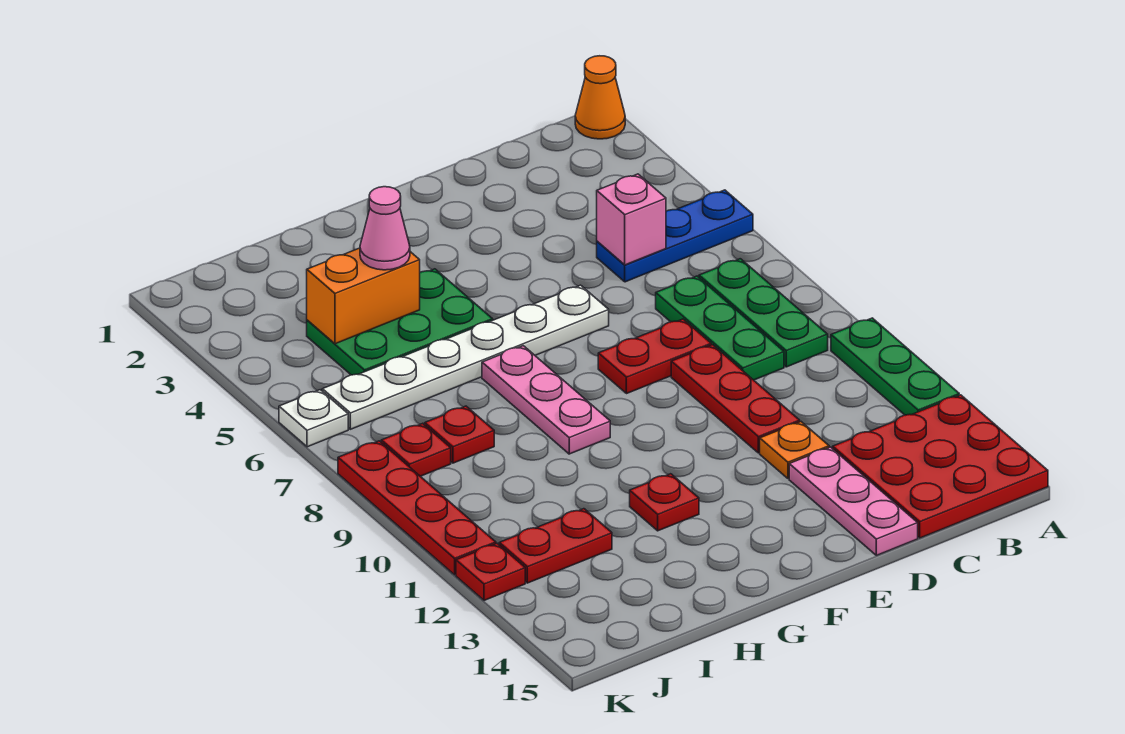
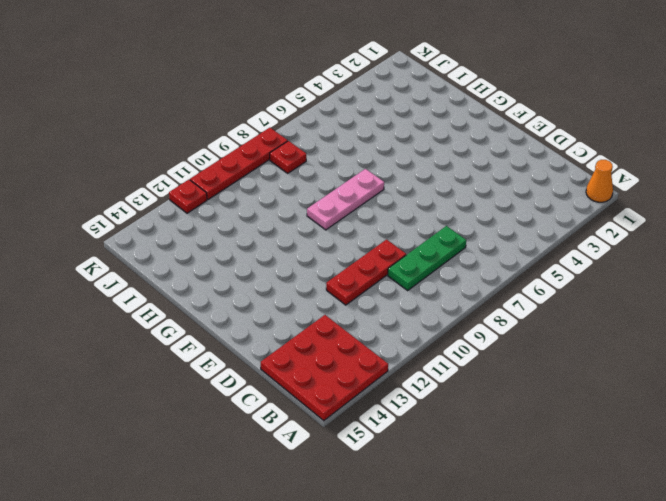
none -> blue 1x3 plate [597,190,753,282]
none -> green 1x3 plate [831,318,959,415]
none -> green 1x3 plate [699,259,828,367]

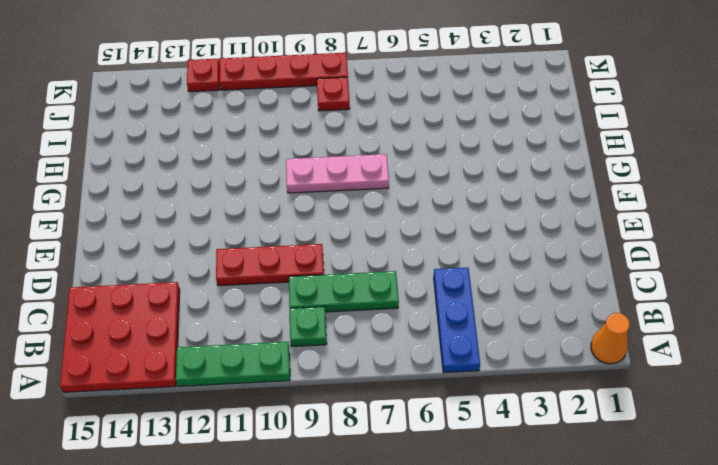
green 1x1 plate [290,307,327,347] -> green 1x3 plate [699,259,828,367]
none -> red 1x2 plate [598,319,711,394]
none -> orange 1x1 plate [760,422,829,479]
none -> pink 1x3 plate [789,447,918,555]

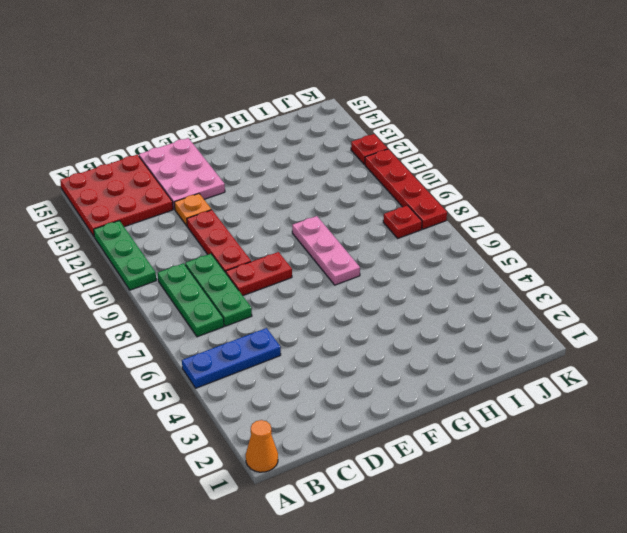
pink 2x3 plate [139,138,225,209] -> pink 1x3 plate [789,447,918,555]
none -> white 1x6 plate [322,285,609,429]
none -> green 2x3 plate [307,269,493,375]
none -> red 1x1 plate [630,474,699,531]

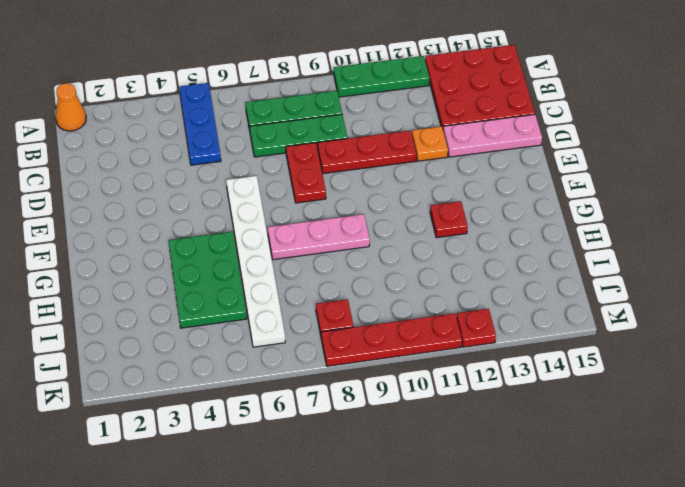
none -> red 1x1 plate [425,406,494,463]
none -> red 1x2 plate [499,509,612,583]
none -> white 1x1 plate [279,390,348,447]

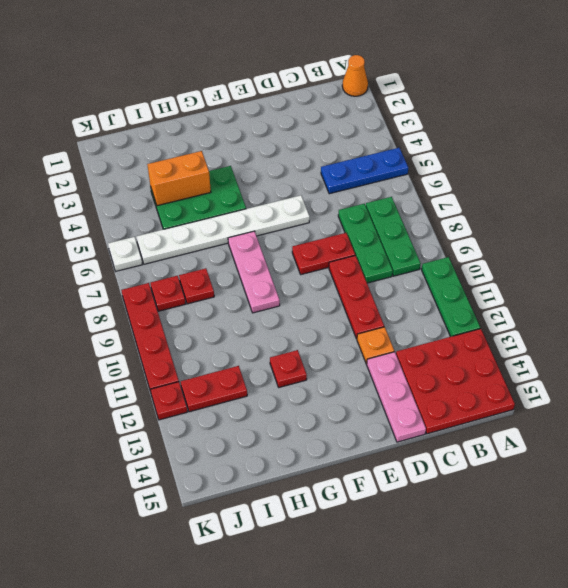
none -> pink 1x1 brick [597,174,666,265]
none -> pink 1x1 cone [360,187,410,270]

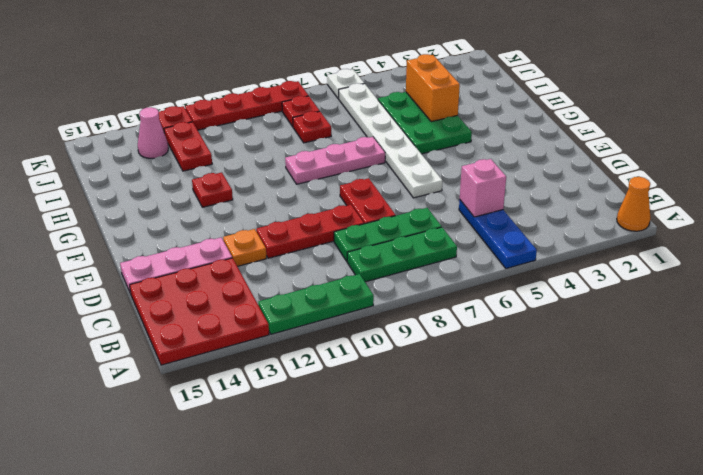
pink 1x1 cone [138,107,168,158] -> pink 1x1 cone moved to [360,187,410,270]

